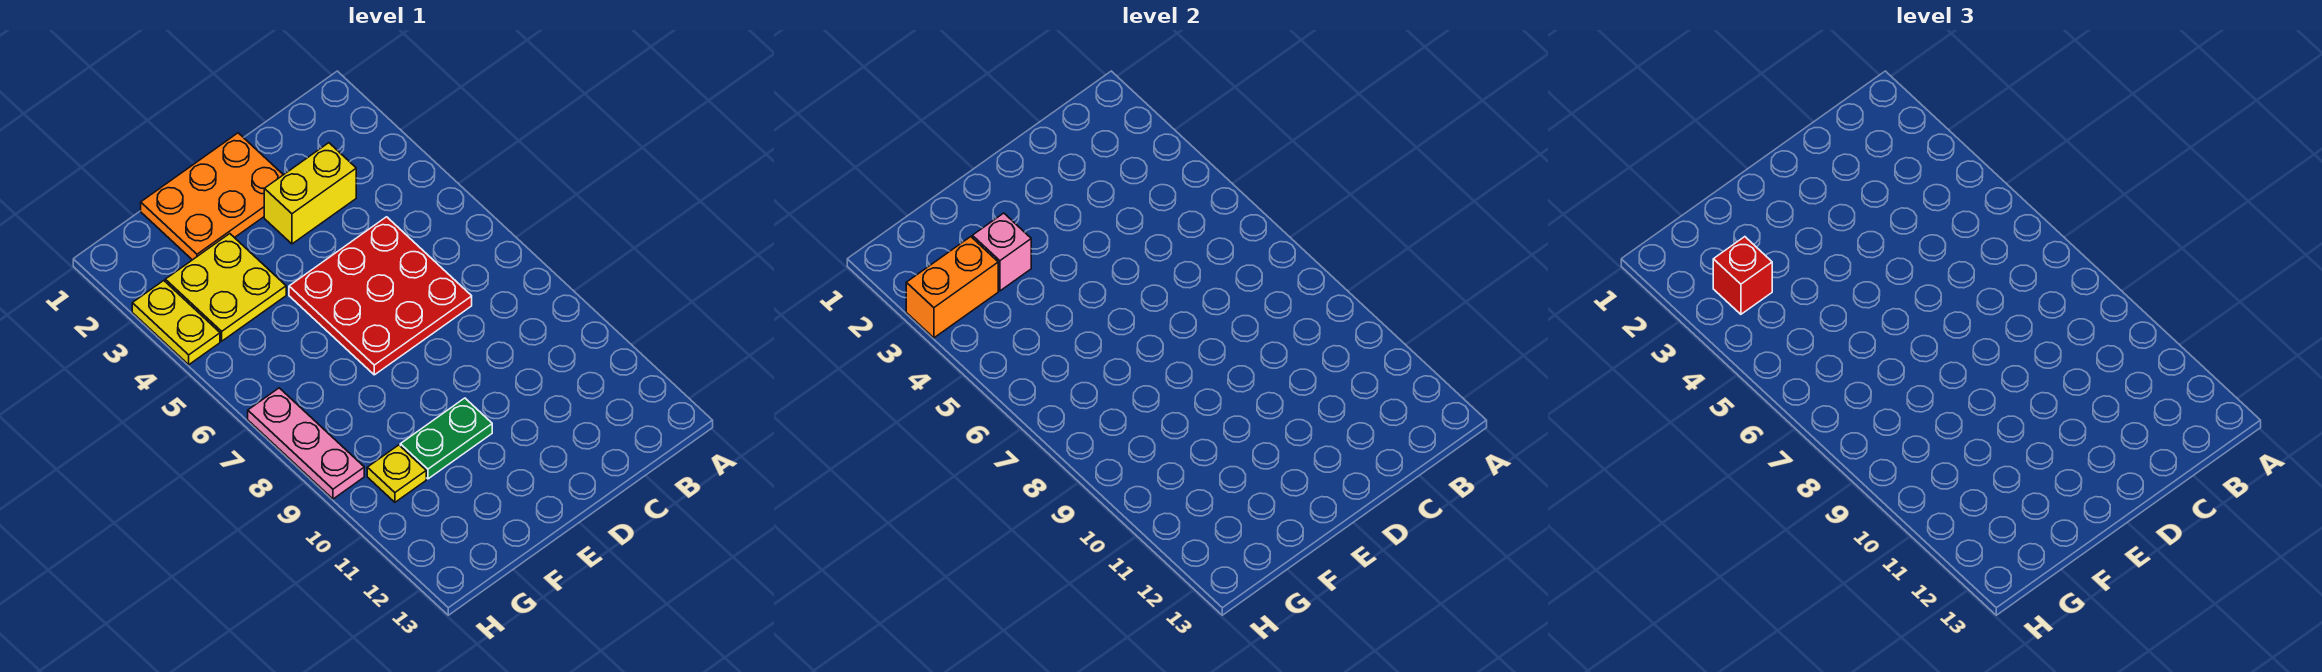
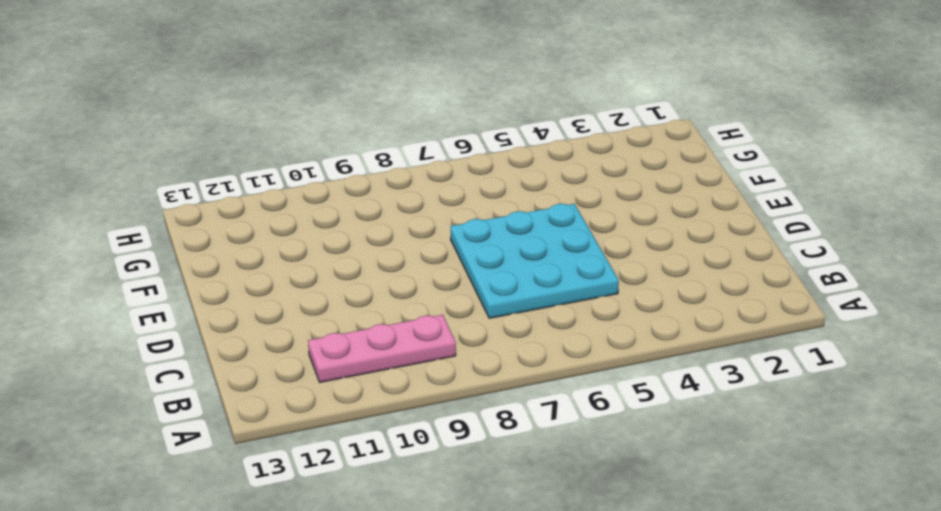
pink 1x3 plate [308,315,456,382] -> pink 1x3 plate moved to [248,388,364,499]
cyan 3x3 plate [451,204,619,318] -> red 3x3 plate [289,217,472,375]
none -> yellow 1x2 brick [264,143,356,244]
none -> orange 2x3 plate [141,133,283,260]

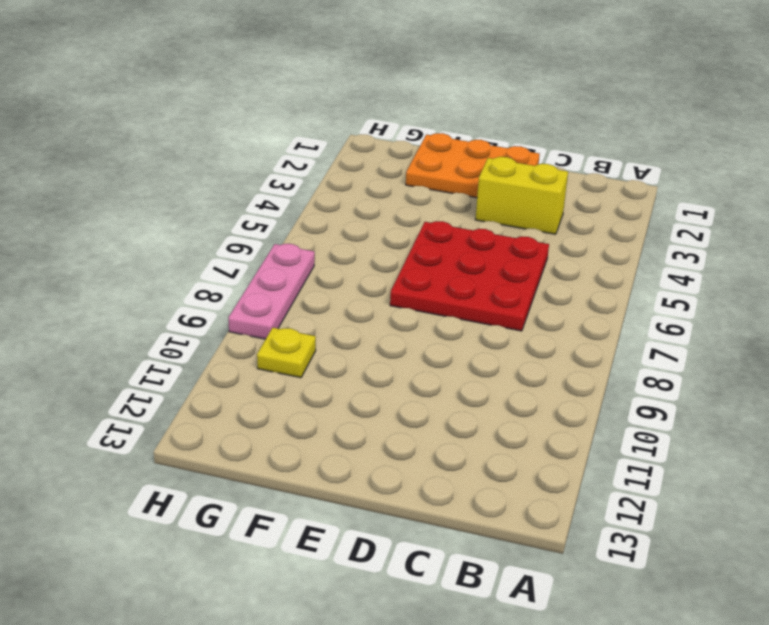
none -> green 1x2 plate [400,398,492,479]
none -> yellow 2x2 plate [165,234,286,341]

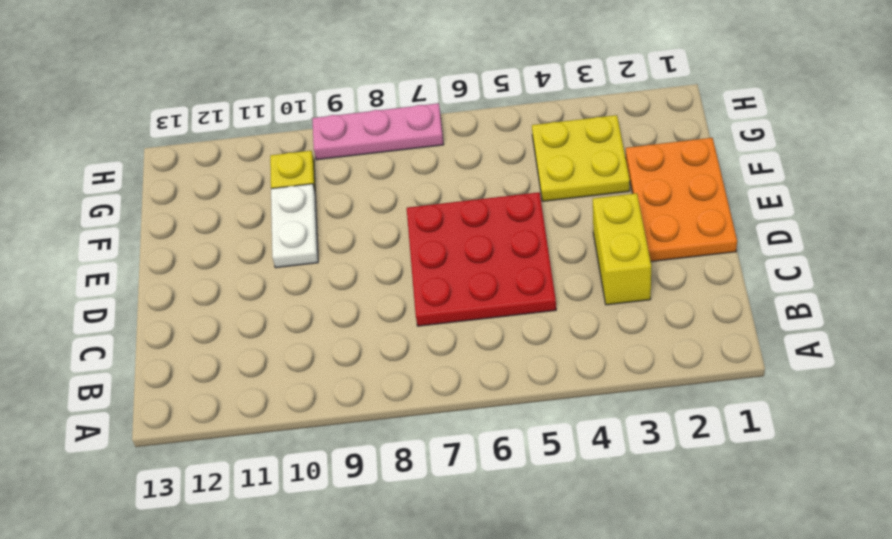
white 1x2 plate [271,184,318,268] -> green 1x2 plate [400,398,492,479]
none -> yellow 1x2 plate [132,281,220,365]
none -> pink 1x1 brick [972,213,1031,291]

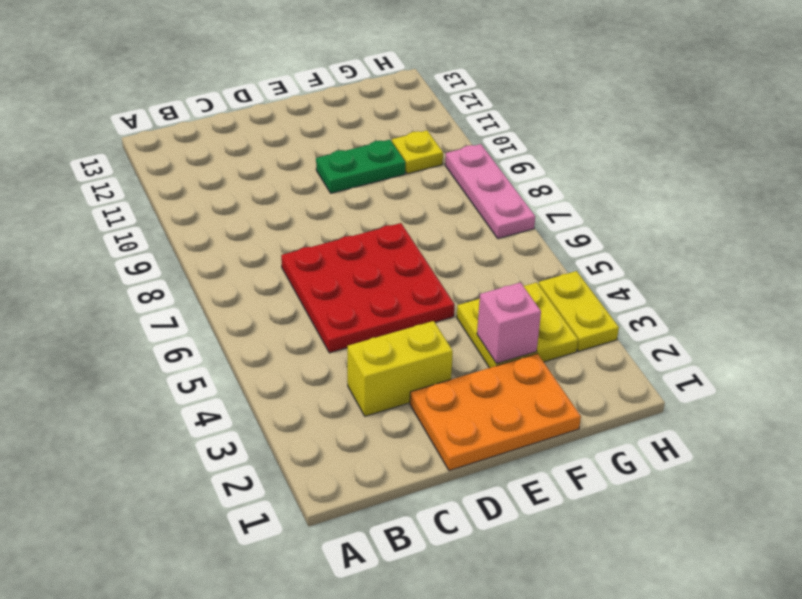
none -> orange 1x2 brick [906,237,998,338]
none -> red 1x1 brick [1713,237,1772,314]

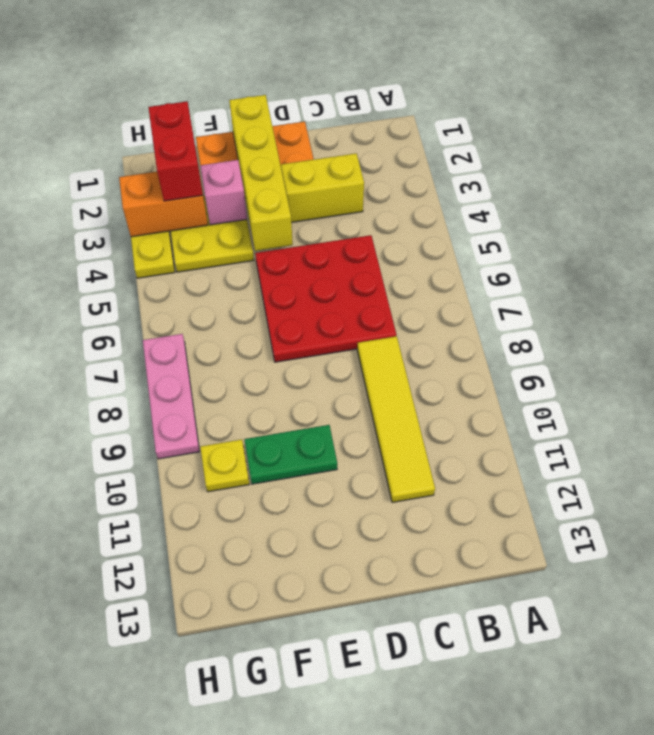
yellow 1x4 tile [357,336,435,502] -> none
yellow 1x4 brick [229,95,293,251] -> none
red 1x2 brick [148,102,203,201] -> red 1x1 brick [1713,237,1772,314]

